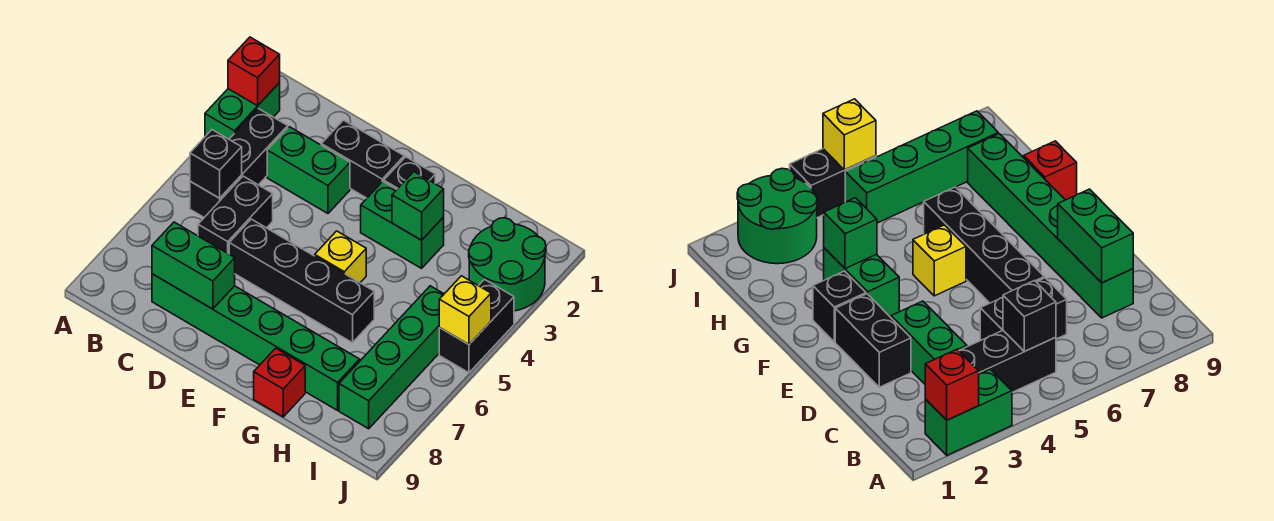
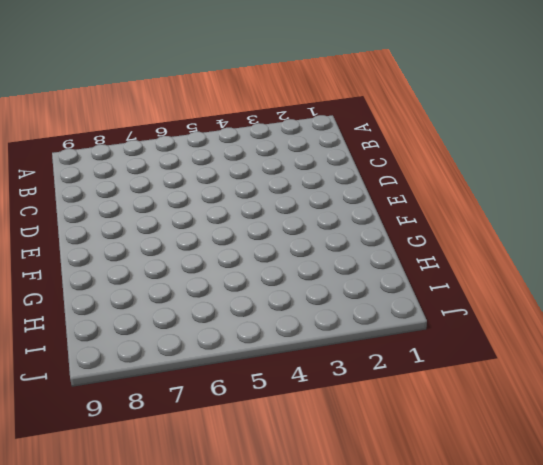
none -> green 1x2 brick [205,83,280,139]
none -> black 1x3 brick [190,109,288,217]
none -> green 1x2 brick [267,127,350,213]

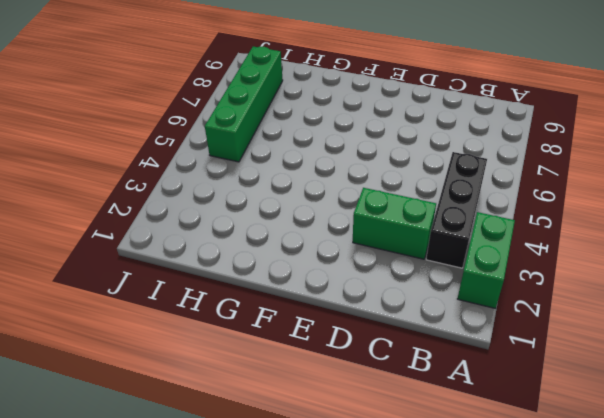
none -> black 1x2 brick [198,176,273,254]
none -> green 1x6 brick [152,274,360,410]
none -> black 1x2 brick [321,120,404,198]

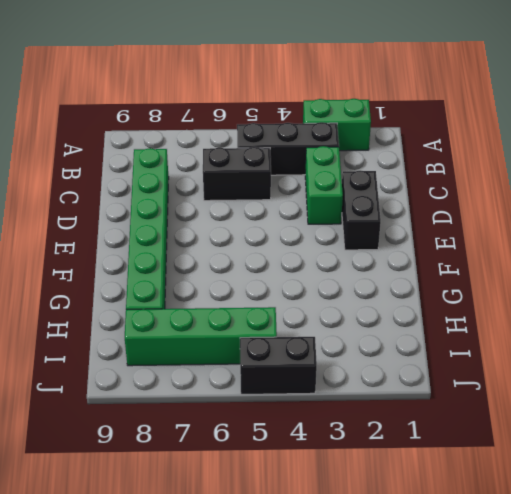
none -> black 1x4 brick [229,219,374,343]
none -> black 1x1 brick [384,157,435,189]
none -> green 1x2 brick [361,182,444,268]

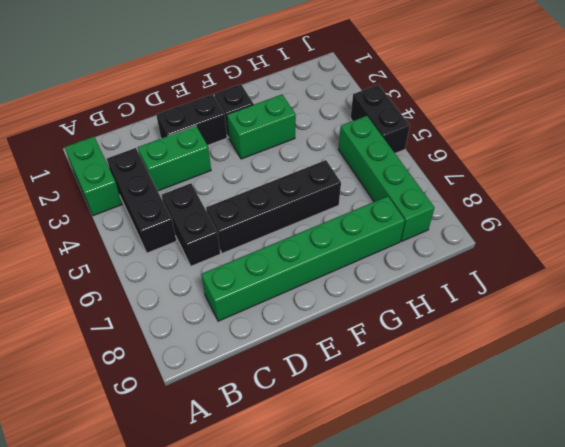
none -> yellow 1x1 brick [315,231,366,283]
none -> red 1x1 brick [254,348,305,417]
none -> green 2x2 round brick [469,218,546,311]

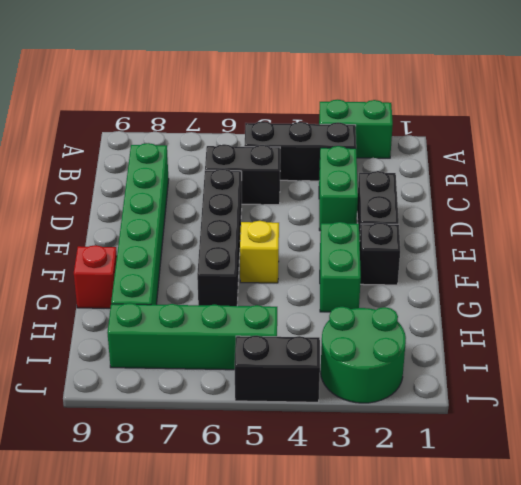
none -> red 1x1 brick [228,37,280,106]
none -> black 1x1 brick [190,130,242,198]
none -> green 1x2 brick [152,222,235,309]

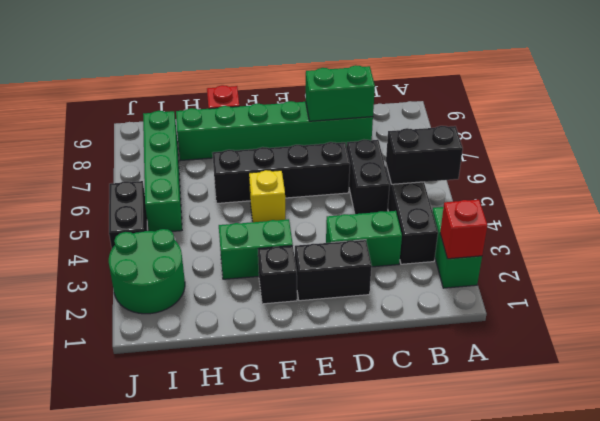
black 1x2 brick [386,126,463,184] -> black 1x1 brick [190,130,242,198]
none -> green 1x1 brick [392,172,444,240]
none -> yellow 1x1 brick [439,276,491,344]

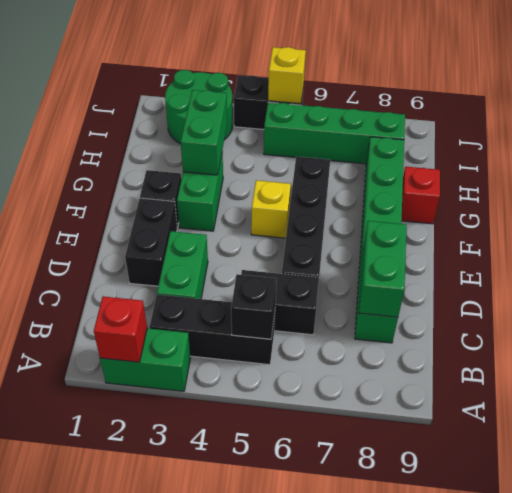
green 1x2 brick [181,90,227,175] -> green 1x1 brick [392,172,444,240]

